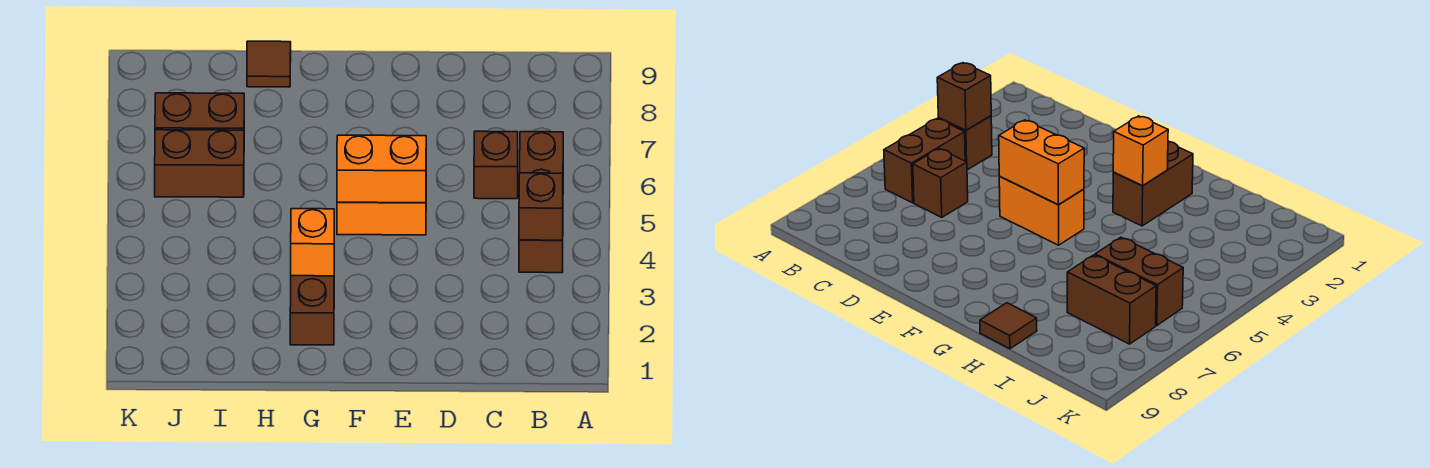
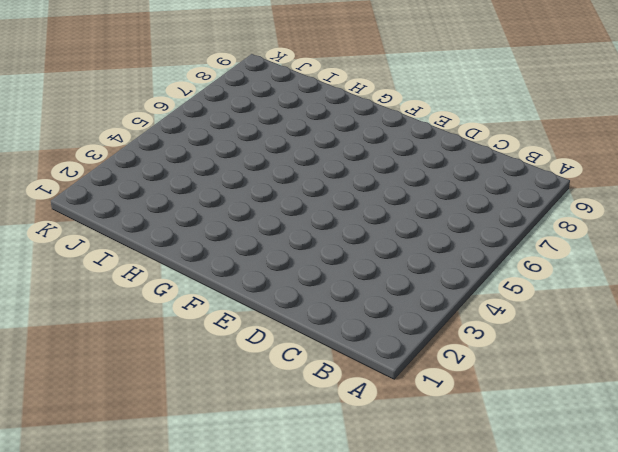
none -> brown 1x1 brick [519,240,563,273]
none -> brown 1x2 brick [520,132,563,174]

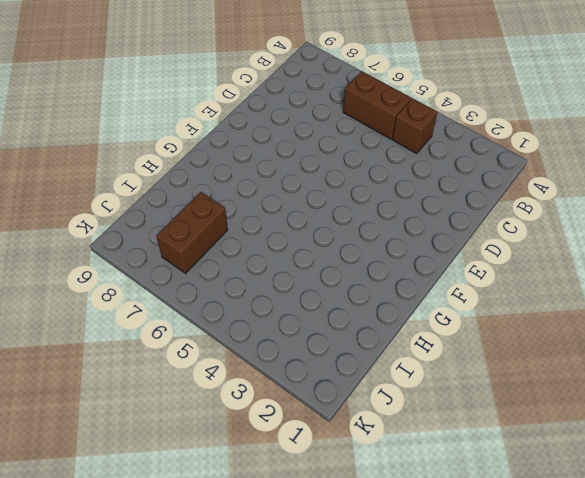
none -> brown 1x1 brick [474,131,518,199]
none -> orange 1x2 brick [337,202,426,235]

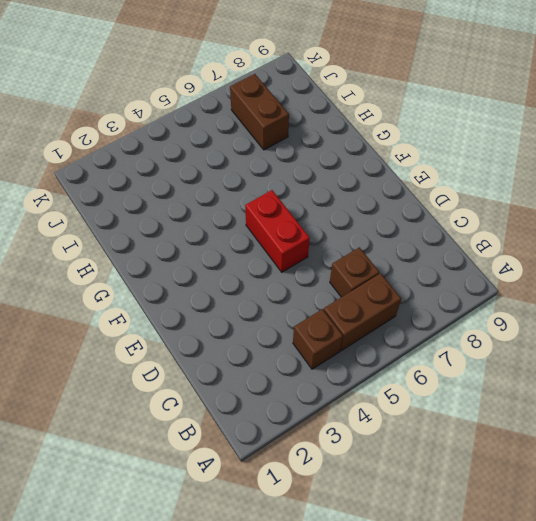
red 1x2 brick [245,190,310,272] -> orange 1x2 brick [337,202,426,235]
none -> brown 1x2 brick [290,276,334,345]
none -> brown 1x1 tile [247,41,291,87]

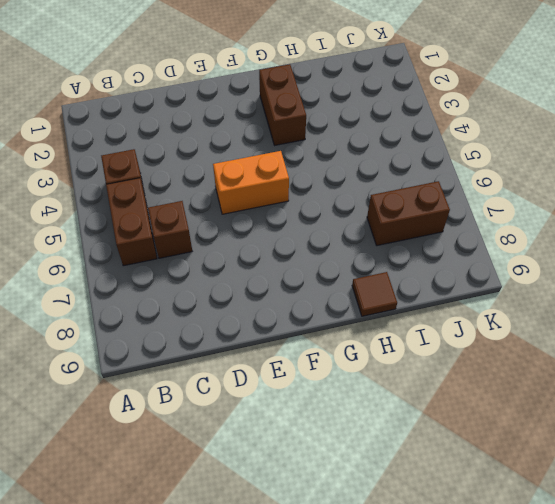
none -> brown 1x2 brick [155,130,244,197]
none -> brown 1x1 brick [519,173,563,240]

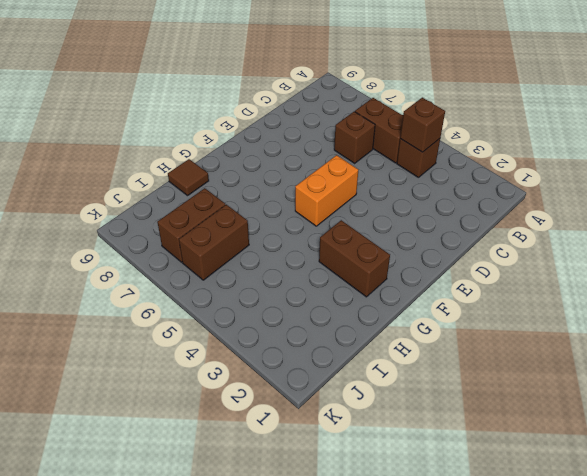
none -> orange 1x2 brick [337,135,426,203]
none -> orange 1x1 brick [291,209,334,276]

